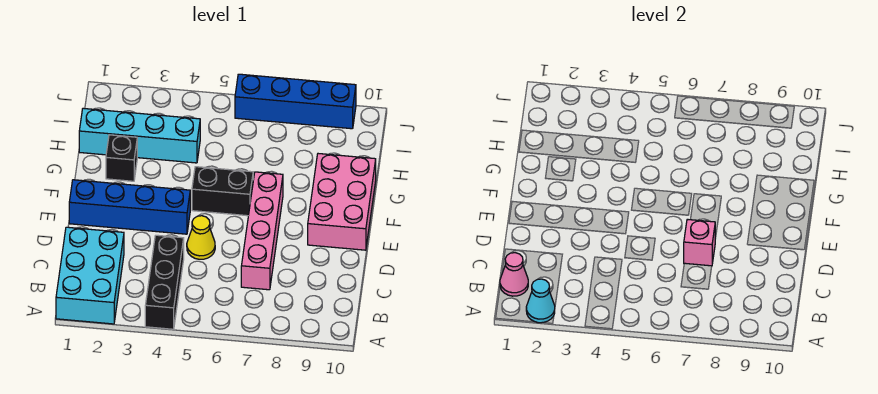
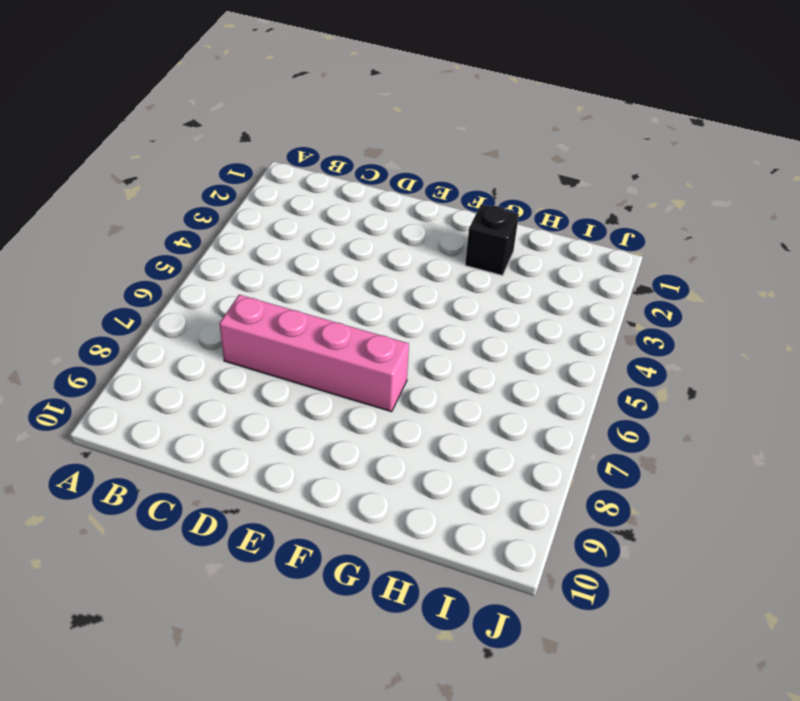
none -> cyan 2x3 brick [56,227,124,324]
none -> black 1x3 brick [145,235,184,329]
none -> yellow 1x1 cone [187,216,215,259]

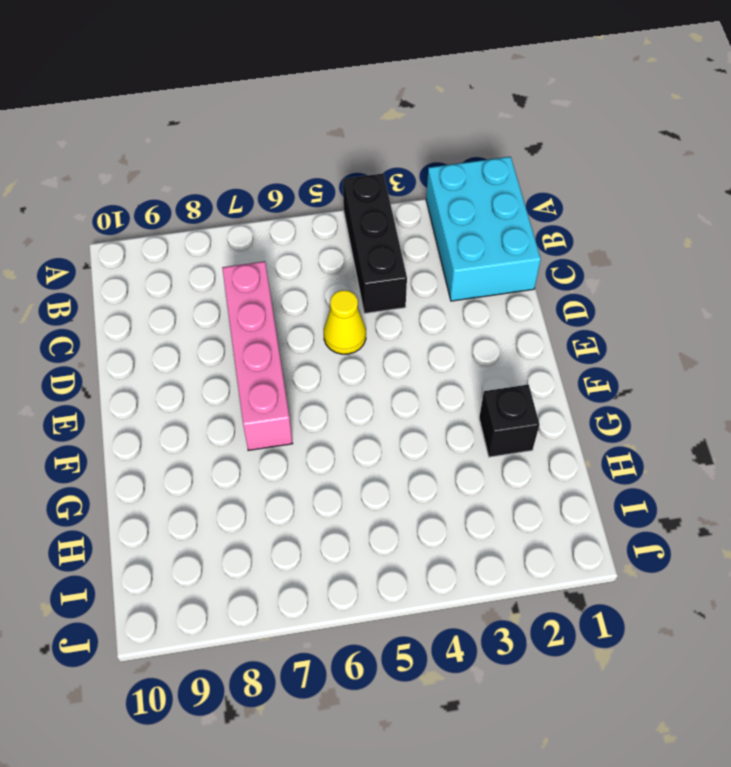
none -> blue 1x4 brick [69,180,190,234]
none -> pink 2x3 brick [308,154,376,250]
none -> black 1x2 brick [192,167,253,216]

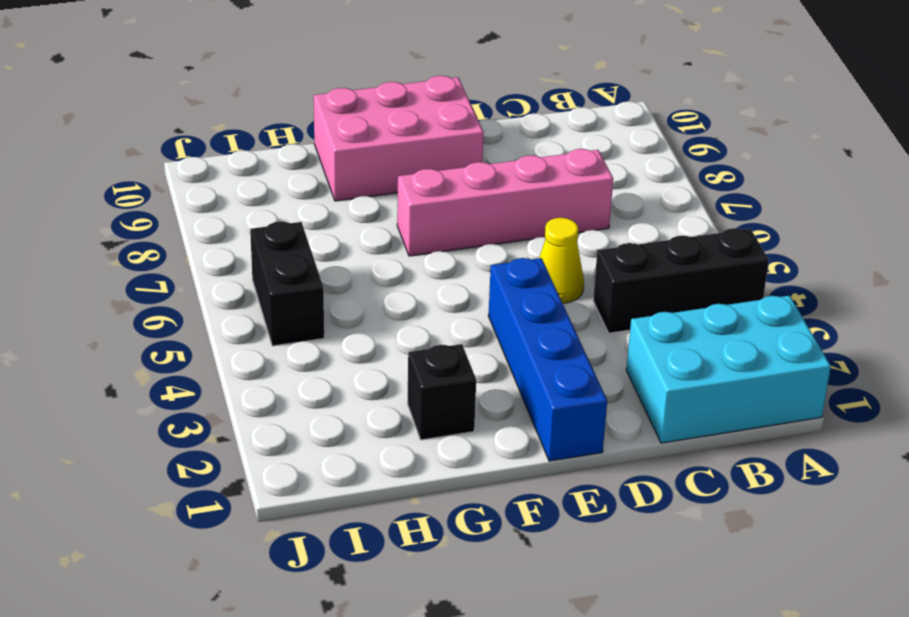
black 1x2 brick [250,221,324,346] -> black 1x2 brick moved to [192,167,253,216]
none -> cyan 1x4 brick [79,108,200,163]
none -> blue 1x4 brick [235,74,356,129]
none -> cyan 1x1 cone [526,279,555,323]

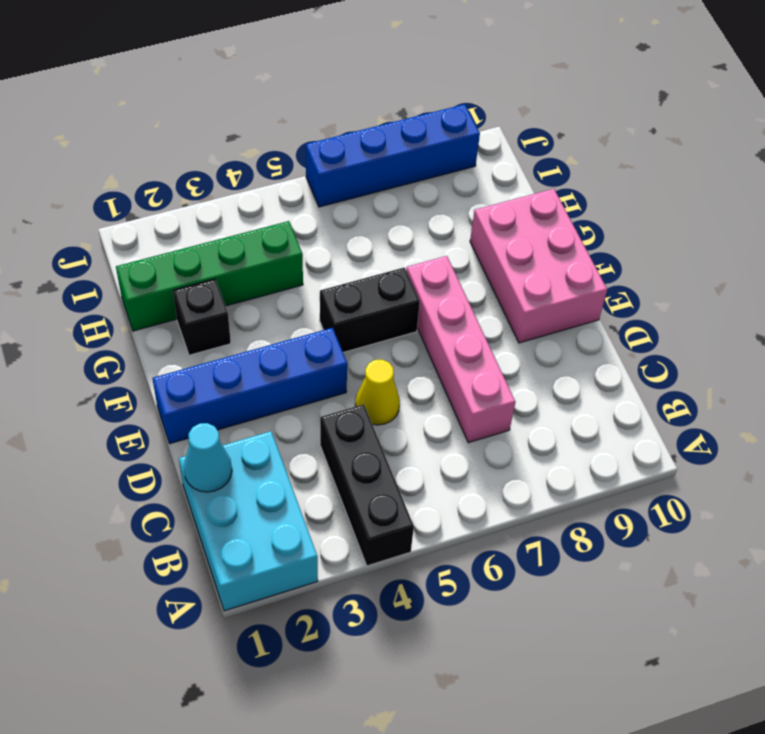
cyan 1x1 cone [184,423,232,492] -> cyan 1x1 cone moved to [526,279,555,323]
green 1x4 brick [116,221,303,331] -> cyan 1x4 brick [79,108,200,163]
none -> pink 1x1 cone [500,253,528,296]
none -> pink 1x1 brick [684,219,715,266]

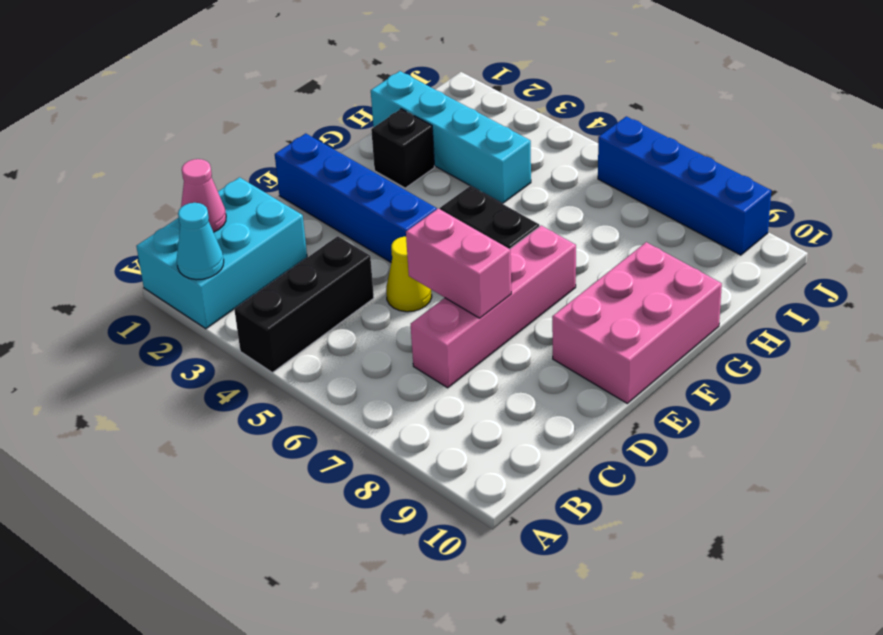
pink 1x2 brick [406,208,511,318] -> pink 1x1 brick [684,219,715,266]

